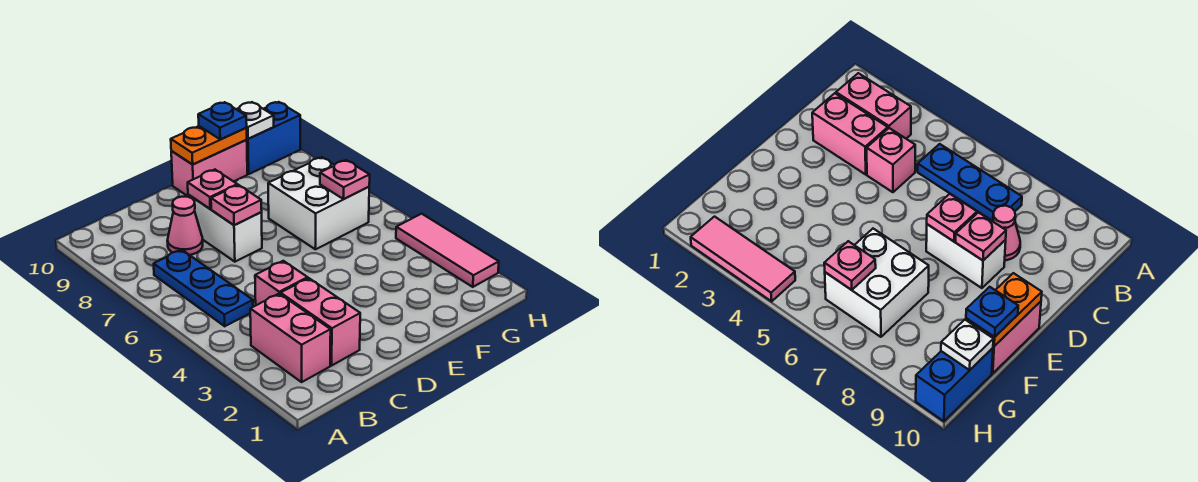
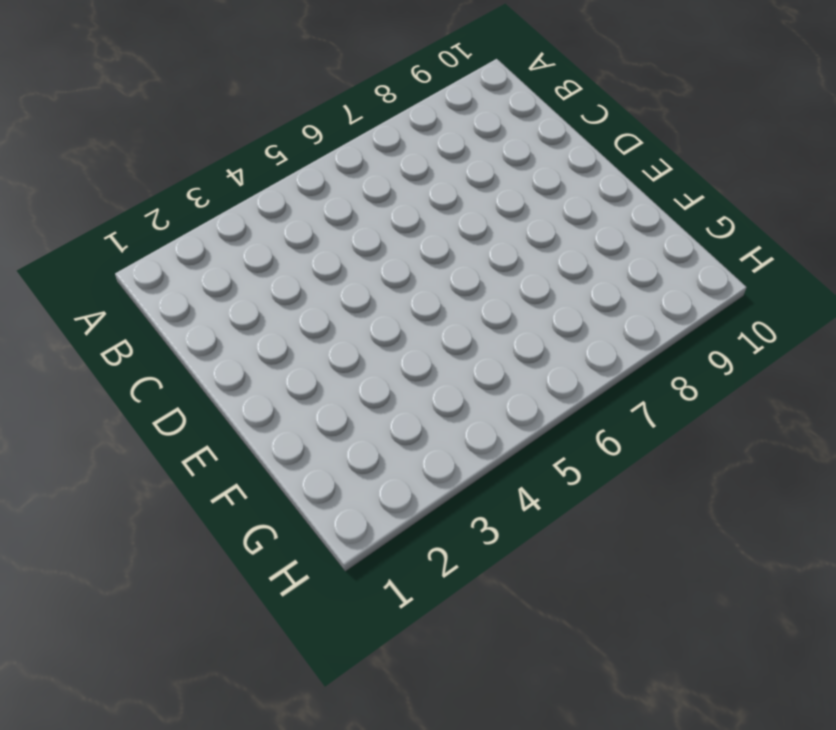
none -> pink 1x2 brick [250,294,331,382]
none -> blue 1x3 plate [154,250,253,326]
none -> pink 1x2 brick [281,278,360,365]

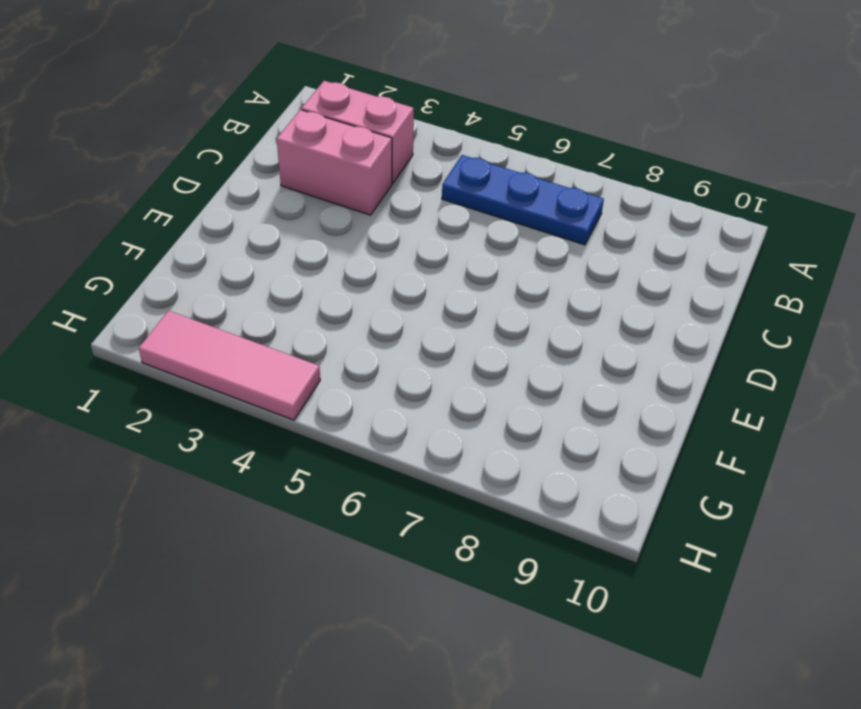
none -> pink 1x1 brick [255,261,308,305]
none -> pink 1x1 cone [167,197,203,255]
none -> white 1x2 brick [188,195,262,262]

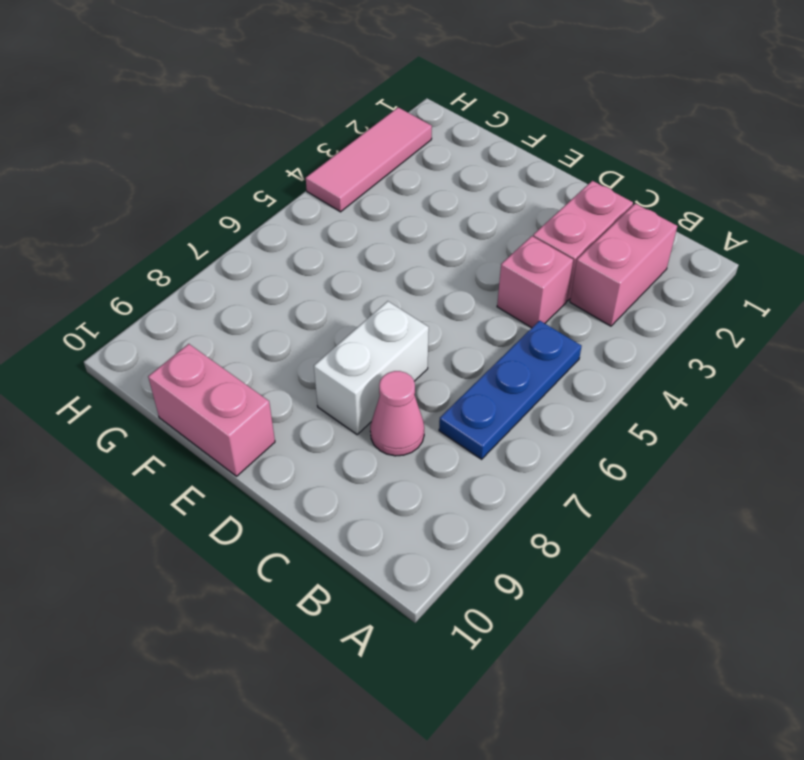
none -> white 2x2 brick [268,157,369,249]
none -> blue 1x2 brick [247,102,300,174]
none -> pink 1x1 plate [211,185,262,225]

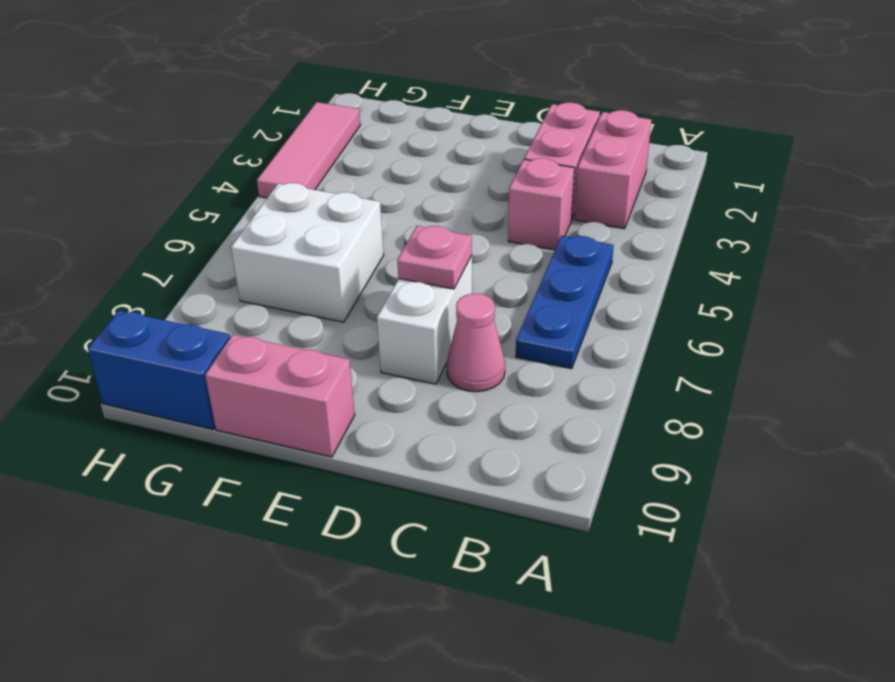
none -> pink 1x1 plate [188,170,237,209]
none -> orange 1x2 plate [171,126,247,165]
none -> pink 1x1 plate [320,160,370,199]

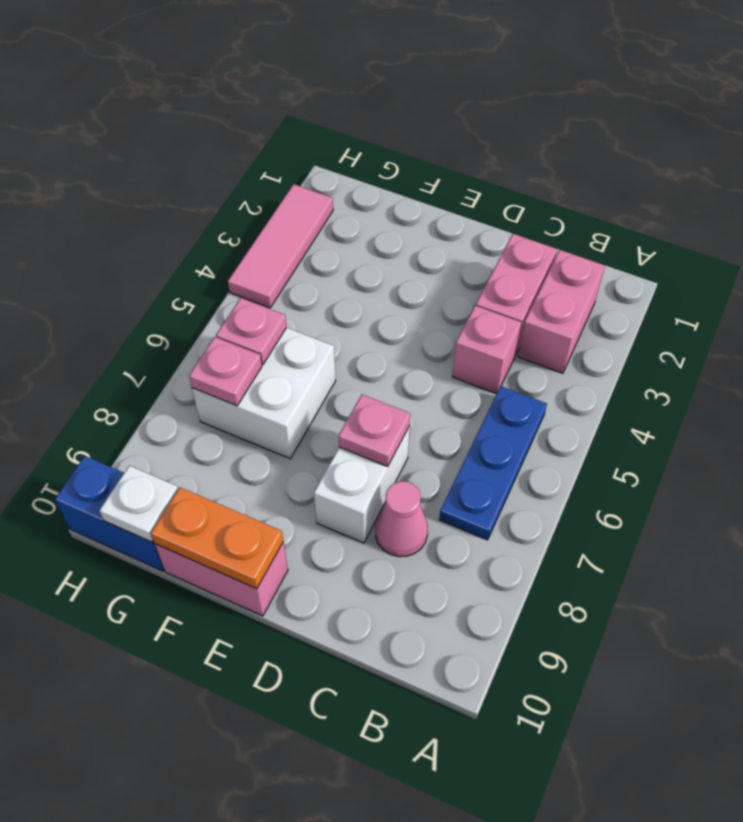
pink 1x1 plate [189,337,262,406] -> pink 1x1 plate moved to [188,170,237,209]
none -> blue 1x1 plate [198,102,247,139]

